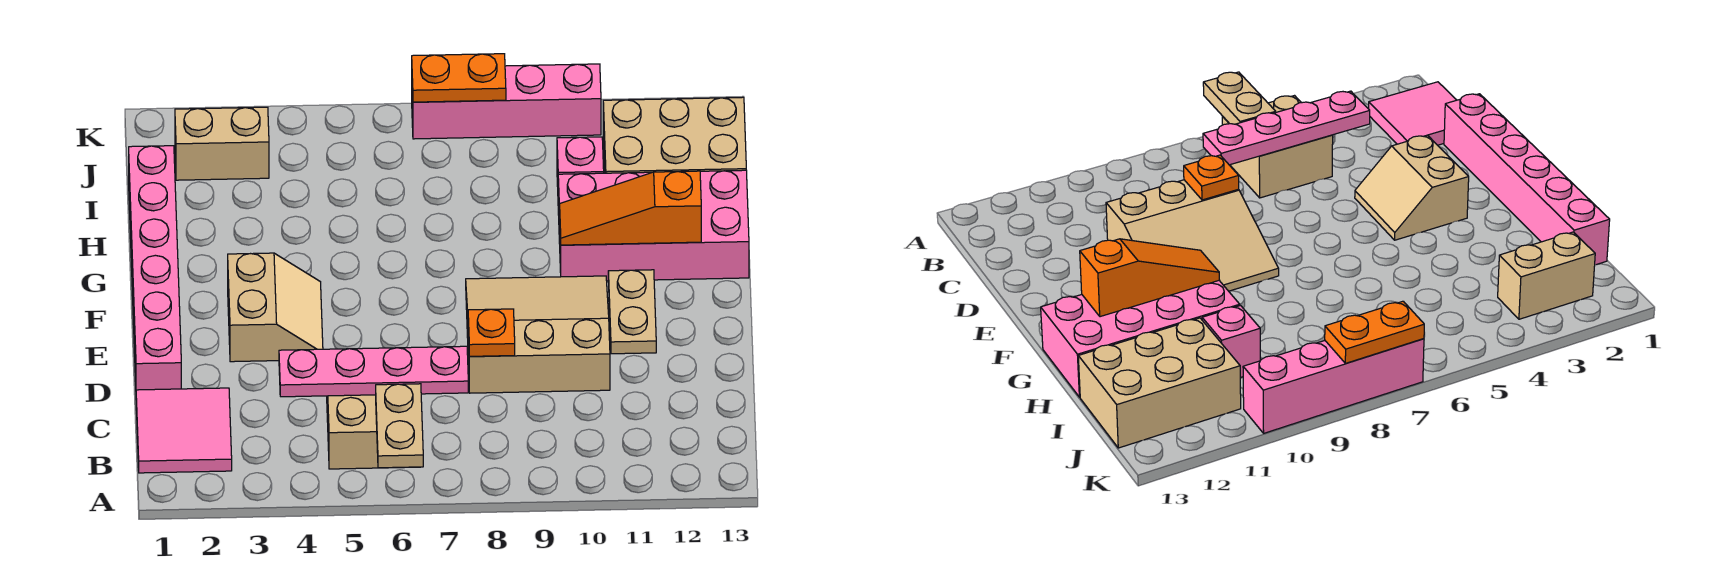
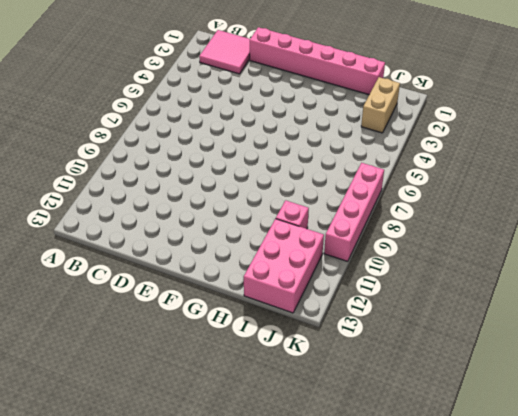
pink 2x3 brick [244,219,324,313] -> tan 2x3 brick [603,97,746,173]
none -> tan 2x2 brick [327,395,404,469]
none -> tan 3x3 slope [466,276,610,393]
none -> tan 2x2 slope [228,253,323,362]

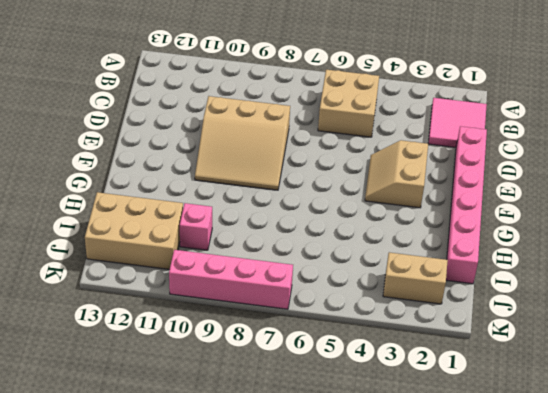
none -> tan 1x2 plate [608,270,656,354]
none -> pink 2x4 brick [558,170,749,281]
none -> tan 1x2 plate [376,384,423,468]

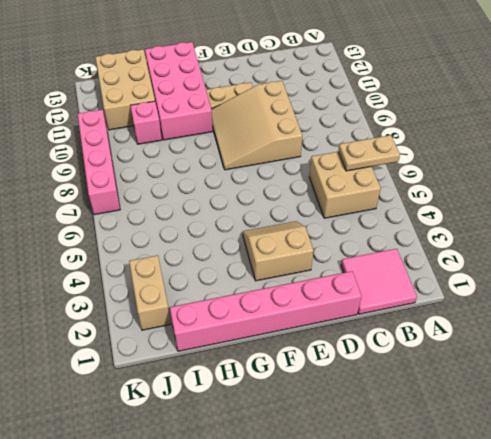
none -> pink 1x4 plate [279,346,468,397]
none -> orange 1x1 plate [468,309,515,356]
none -> orange 1x3 slope [560,171,701,245]

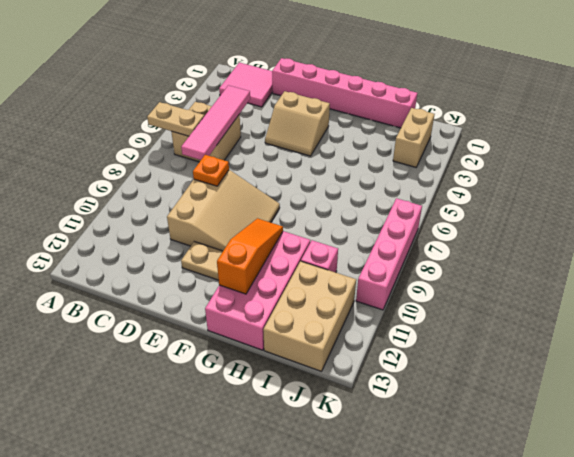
pink 1x4 tile [181,85,250,160] -> pink 1x4 plate [279,346,468,397]
none -> orange 1x2 plate [412,54,506,102]

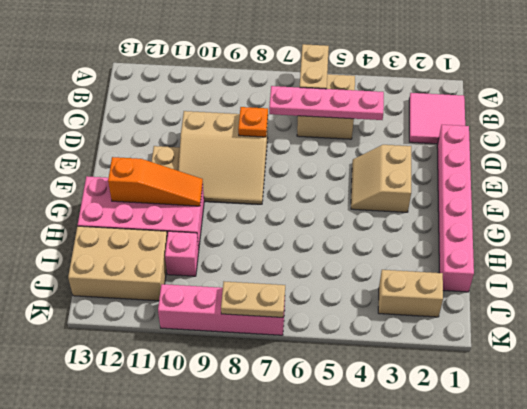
tan 1x2 plate [221,281,285,318] -> orange 1x2 plate [412,54,506,102]

